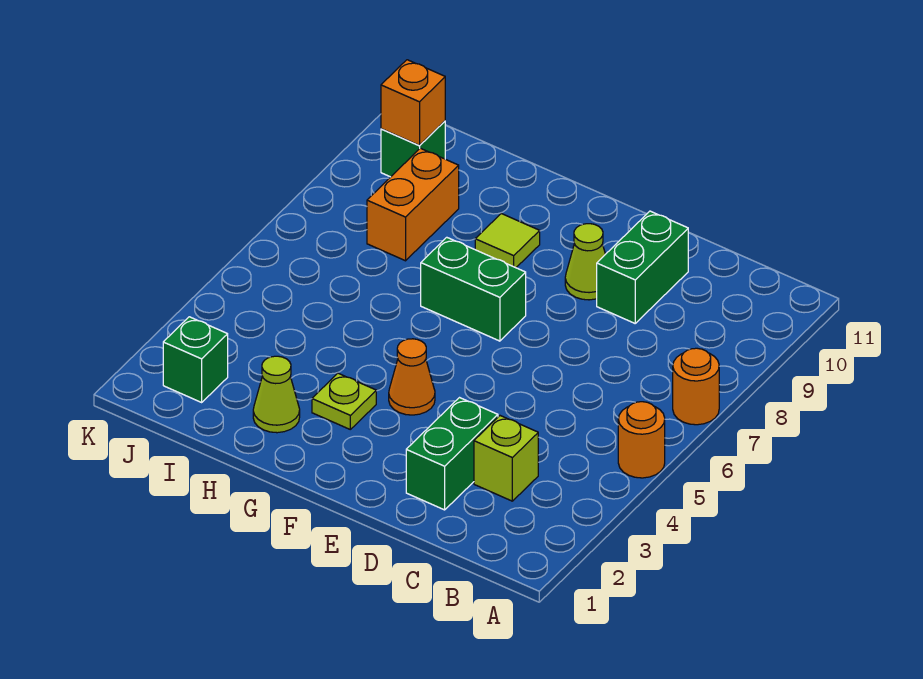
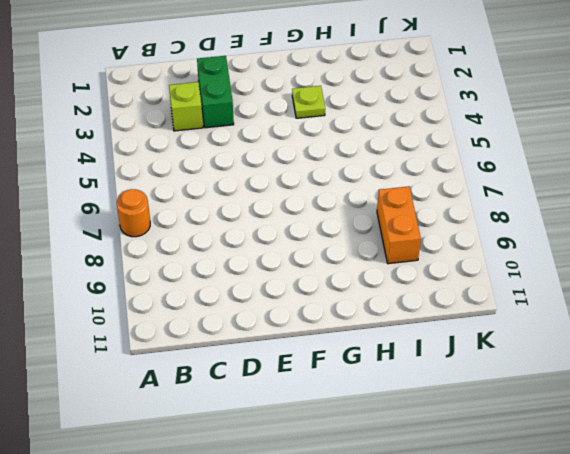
none -> orange 1x1 round brick [618,402,665,478]
none -> green 1x2 brick [597,211,688,323]
none -> lime 1x1 cone [565,224,605,300]

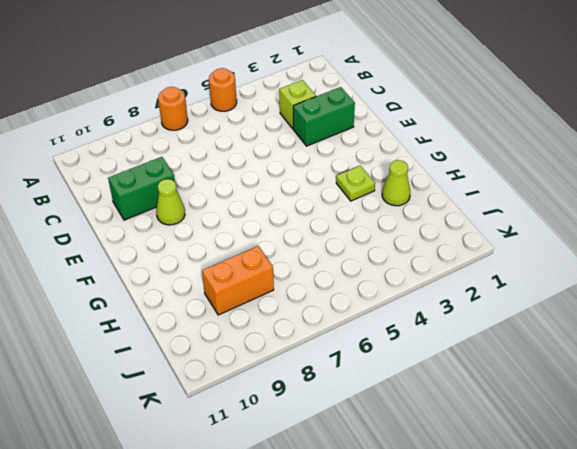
none -> orange 1x1 cone [389,339,435,415]
none -> green 1x2 brick [421,237,526,341]
none -> lime 1x1 tile [475,214,540,268]

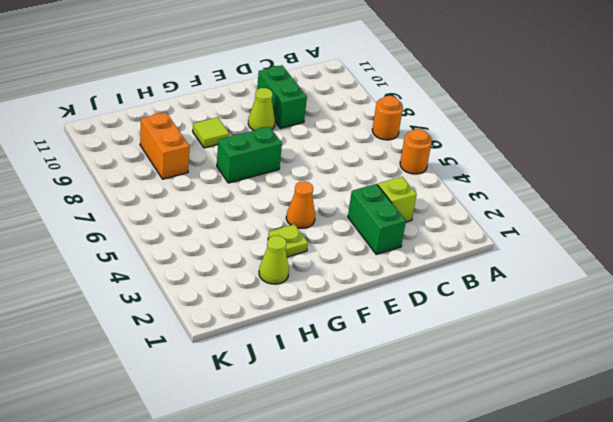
none -> green 1x1 brick [163,317,228,402]
none -> green 1x1 brick [381,121,445,177]
none -> orange 1x1 brick [381,60,445,145]

